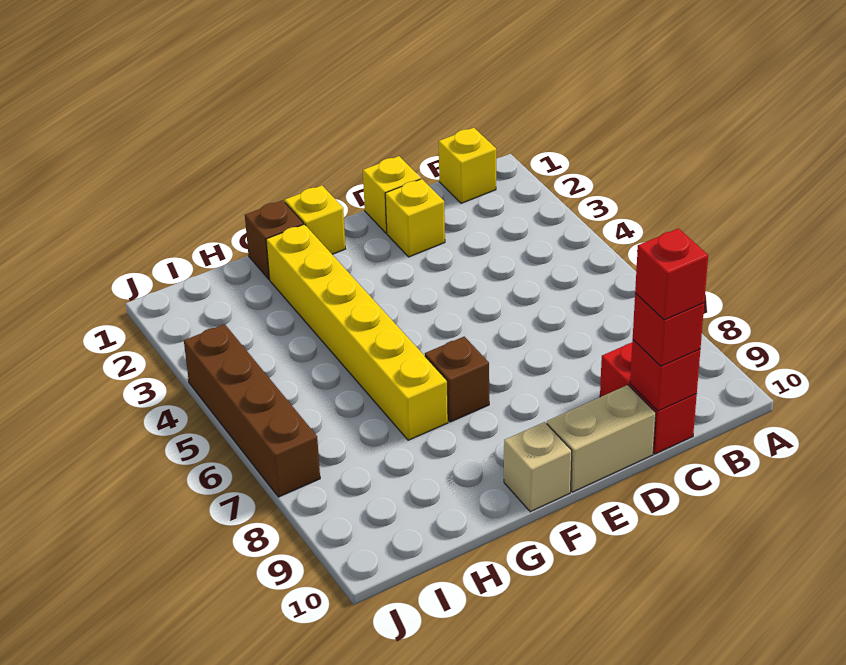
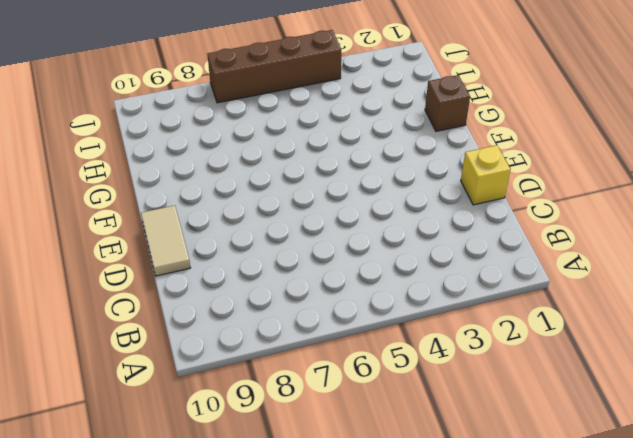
tan 1x2 tile [141,205,191,276] -> tan 1x2 brick [547,385,656,492]
none -> yellow 1x1 brick [439,128,496,203]
none -> red 1x2 brick [600,343,697,454]
none -> yellow 1x1 brick [385,179,445,257]

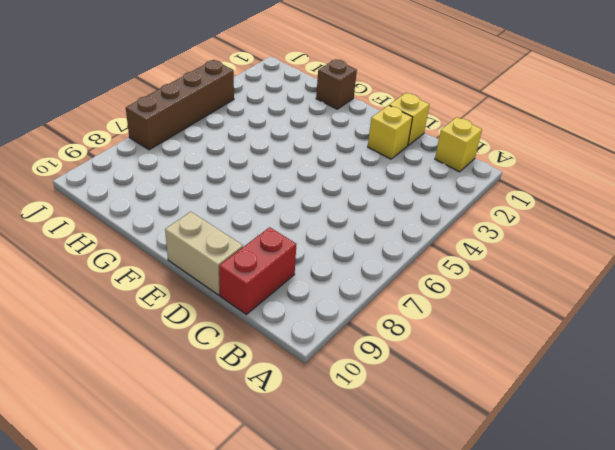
none -> yellow 1x1 brick [285,185,345,254]
none -> brown 1x1 brick [425,337,489,422]
none -> tan 1x1 brick [504,422,572,512]

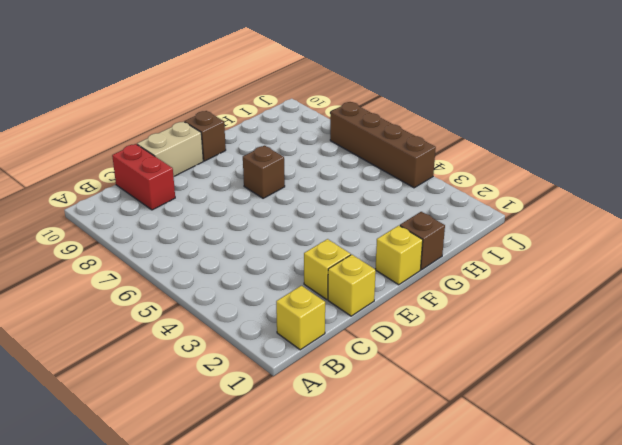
brown 1x1 brick [185,111,226,161] -> tan 1x1 brick [504,422,572,512]
none -> yellow 1x6 brick [266,224,448,440]
none -> red 1x1 brick [630,340,700,411]
none -> red 1x1 brick [633,293,704,366]

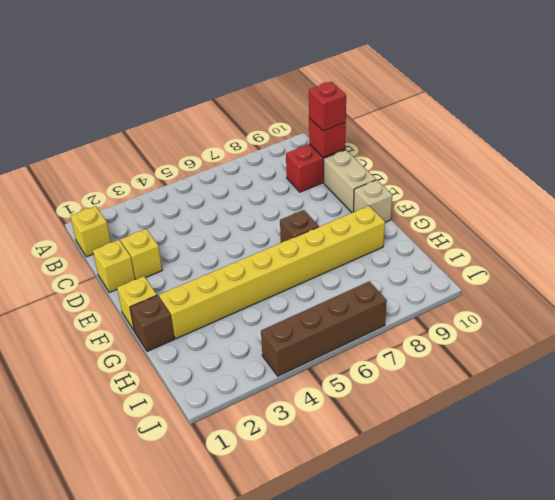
yellow 1x8 brick [159,206,385,339] -> yellow 1x6 brick [266,224,448,440]
none -> red 1x1 brick [635,228,708,320]

